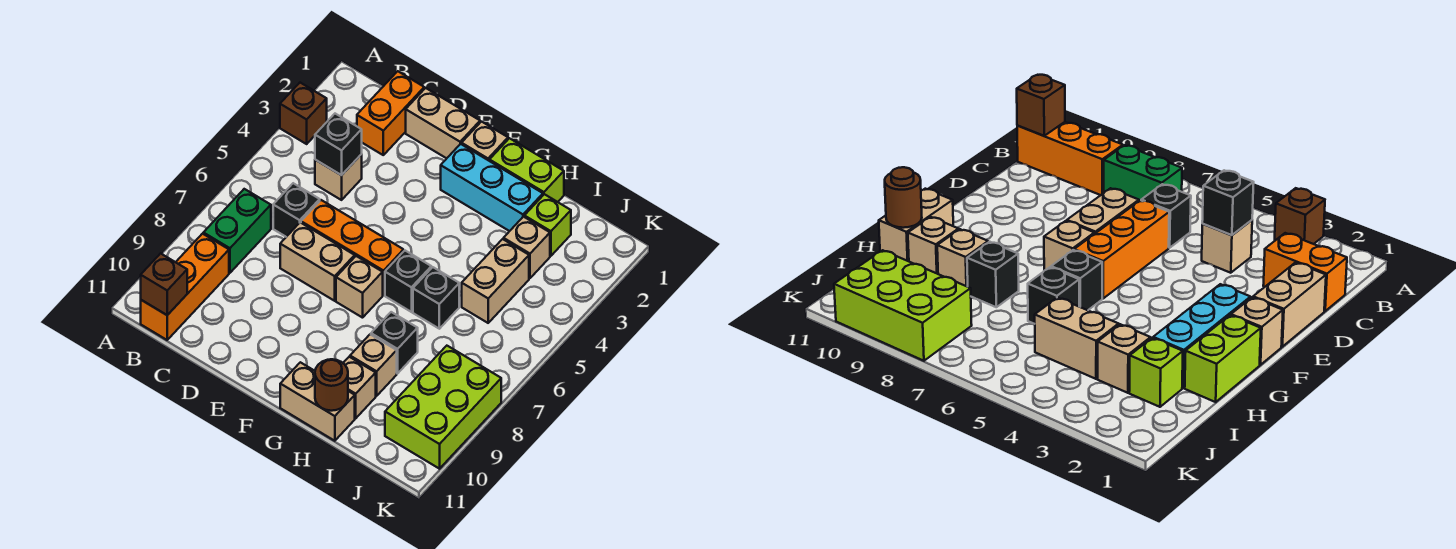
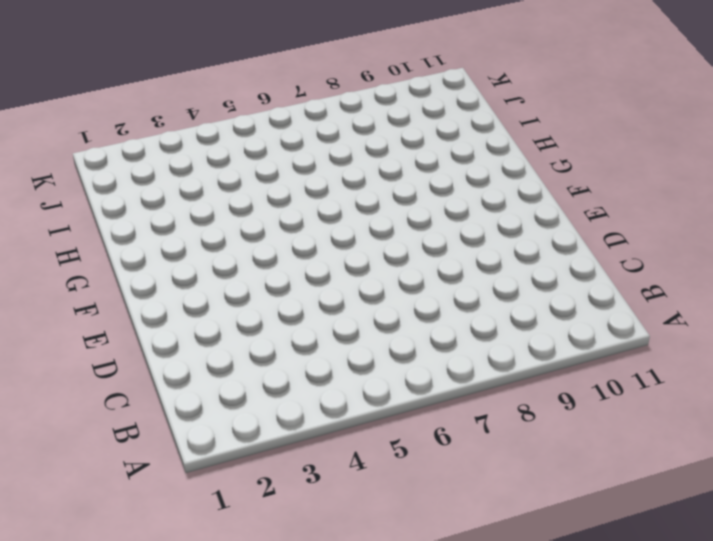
none -> brown 1x1 brick [280,83,327,144]
none -> green 1x2 brick [203,189,271,273]
none -> orange 1x3 brick [141,234,229,340]

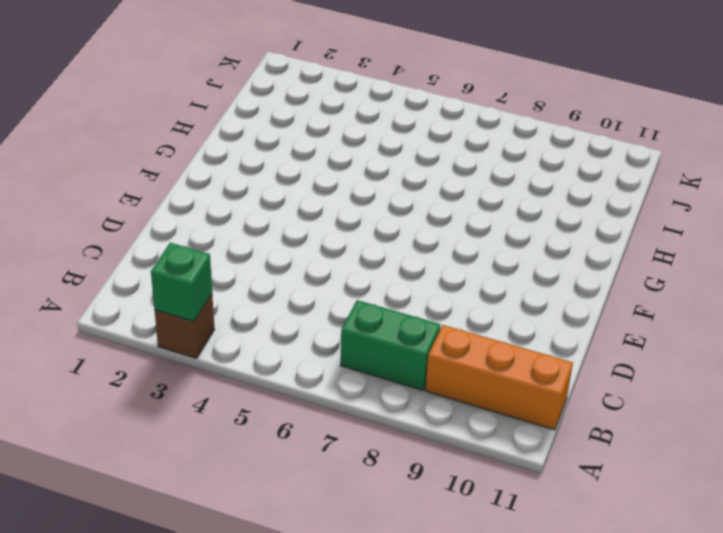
green 1x1 brick [151,243,212,321] -> none
none -> orange 1x2 brick [357,71,424,155]
none -> tan 1x1 brick [315,155,362,200]
none -> black 1x1 brick [273,183,320,237]

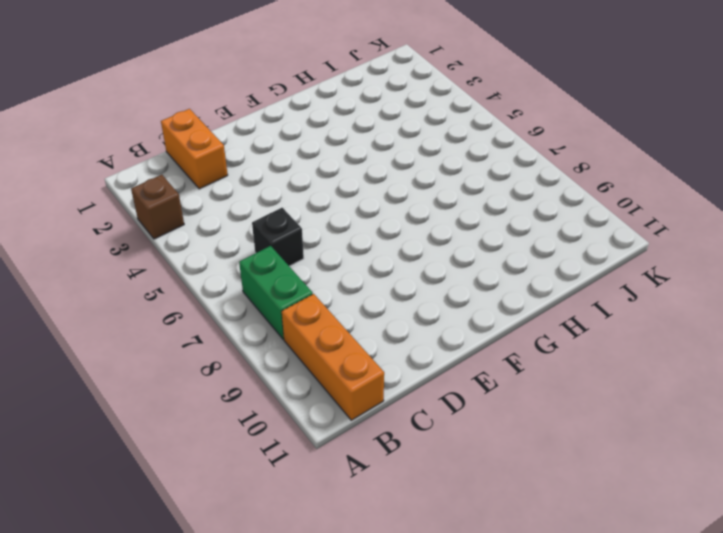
none -> tan 1x1 brick [315,155,362,200]
none -> tan 1x2 brick [406,88,480,158]
none -> orange 1x3 brick [301,200,403,295]

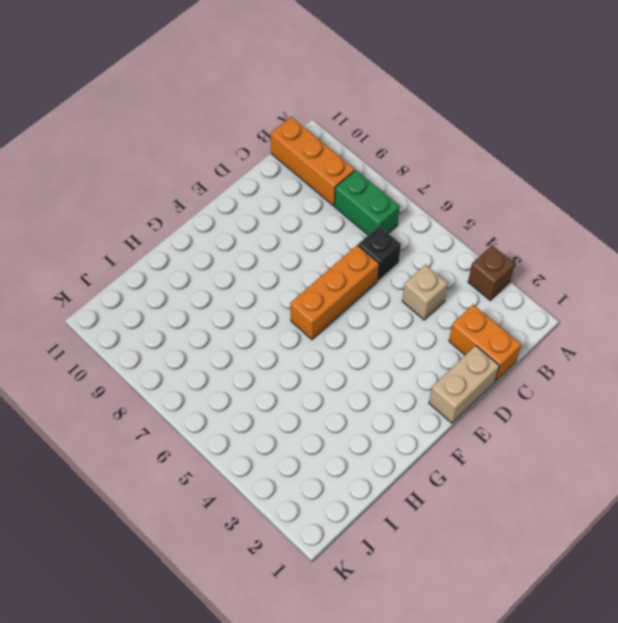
none -> tan 1x2 brick [280,222,355,301]
none -> tan 1x1 brick [462,122,508,161]
none -> cyan 1x3 brick [441,144,543,231]

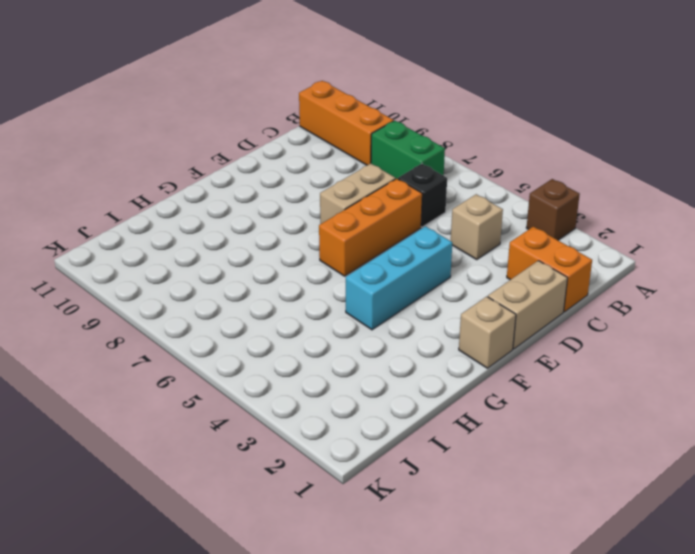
cyan 1x3 brick [346,226,452,330] -> cyan 1x3 brick moved to [441,144,543,231]
none -> tan 1x1 brick [336,256,383,318]
none -> lime 1x2 brick [489,138,564,202]
none -> black 1x1 brick [385,251,431,312]

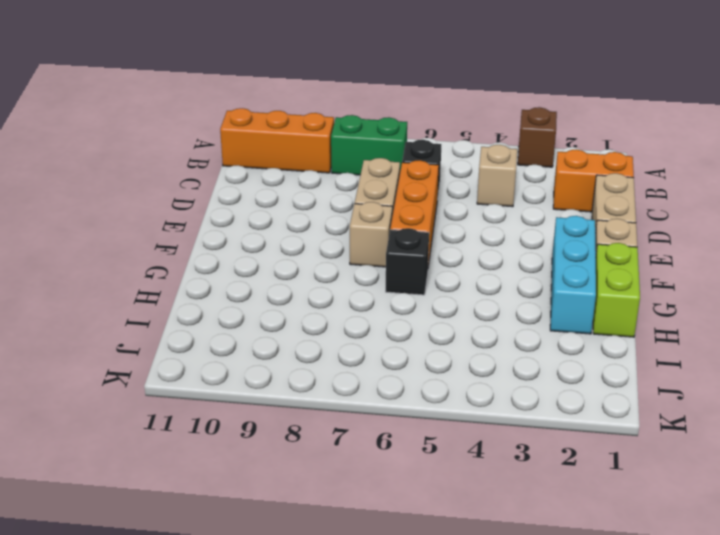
none -> tan 1x2 brick [280,362,355,441]
none -> black 1x1 brick [413,267,459,329]
none -> black 1x1 brick [371,312,418,374]

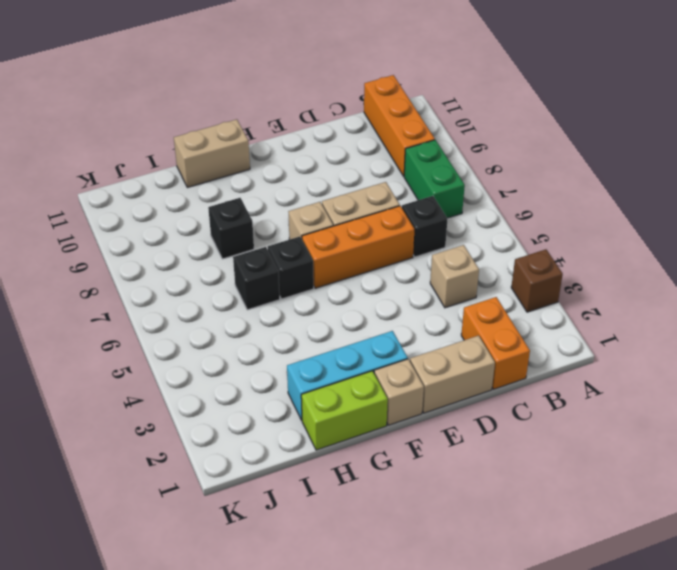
none -> tan 1x1 brick [350,334,397,396]
none -> tan 1x1 brick [343,357,376,418]
none -> lime 1x1 brick [524,194,571,256]

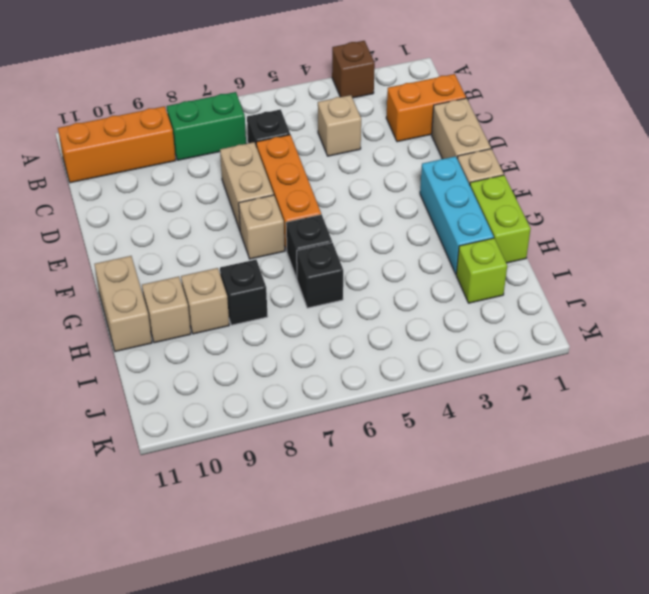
none -> tan 1x1 brick [504,217,550,278]
none -> tan 1x2 brick [462,239,529,323]
none -> lime 2x3 brick [385,346,501,469]

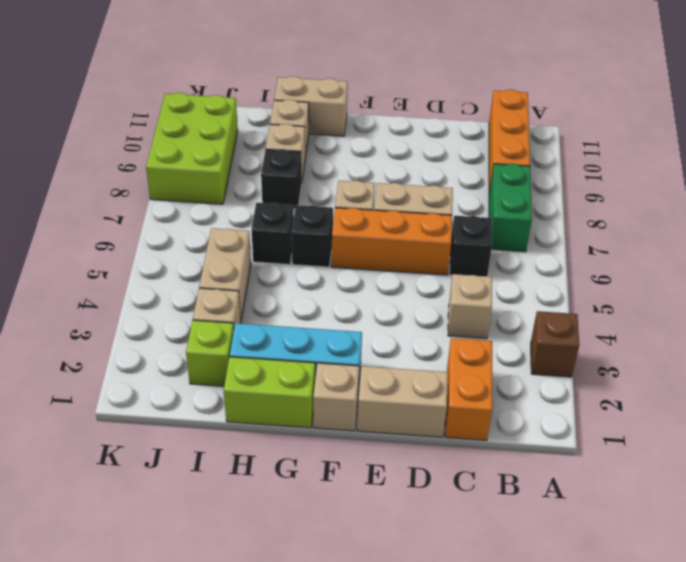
none -> brown 1x1 brick [141,253,187,315]
none -> black 1x1 brick [315,114,362,175]
none -> brown 1x1 round brick [315,359,348,411]

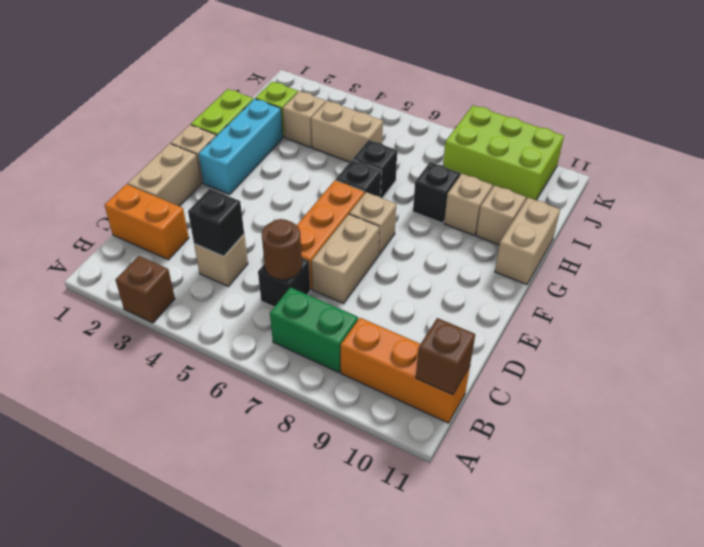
brown 1x1 round brick [262,219,302,280] -> brown 1x1 round brick moved to [315,359,348,411]

